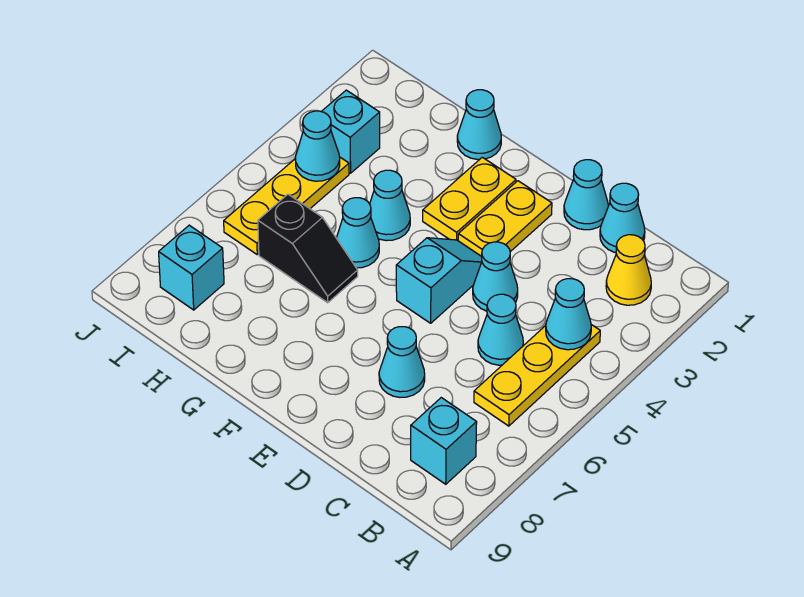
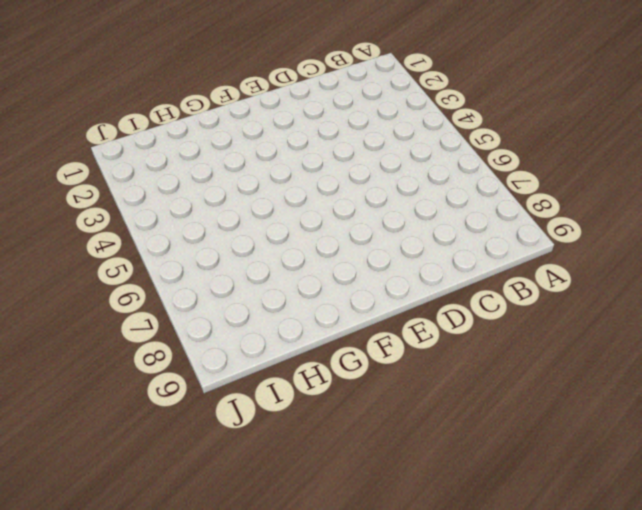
none -> yellow 1x1 cone [606,235,651,305]
none -> yellow 1x3 plate [474,325,600,426]
none -> cyan 1x1 brick [411,398,477,484]

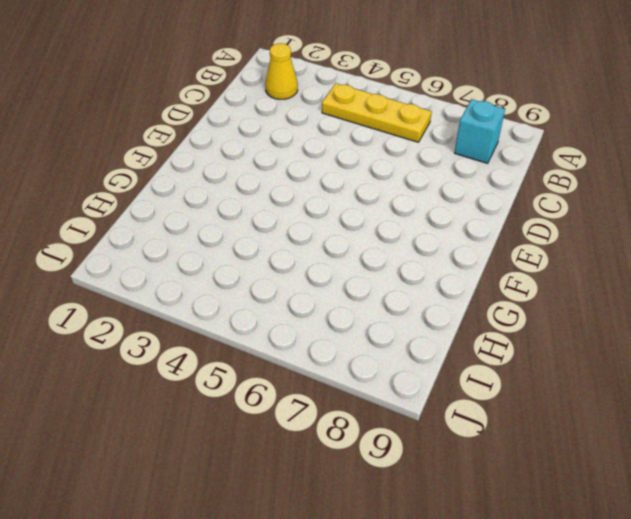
none -> cyan 1x1 cone [600,183,645,253]
none -> cyan 1x1 cone [478,294,523,365]
none -> cyan 1x1 cone [564,160,608,230]

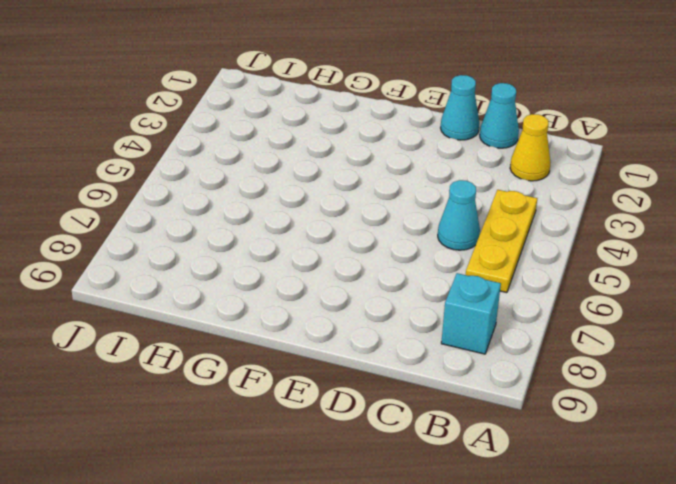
none -> cyan 1x1 cone [473,242,518,311]
none -> cyan 1x1 cone [379,327,425,397]
none -> yellow 1x2 plate [458,181,552,256]

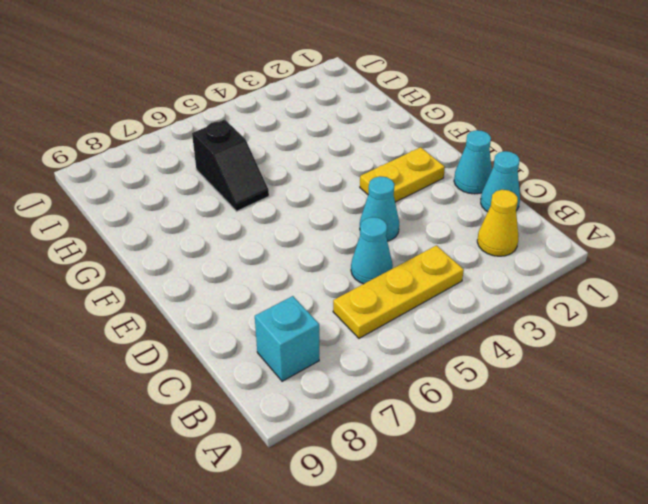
none -> cyan 1x1 cone [379,327,425,397]
none -> cyan 1x2 slope [396,238,482,323]
none -> yellow 1x2 plate [423,157,516,240]

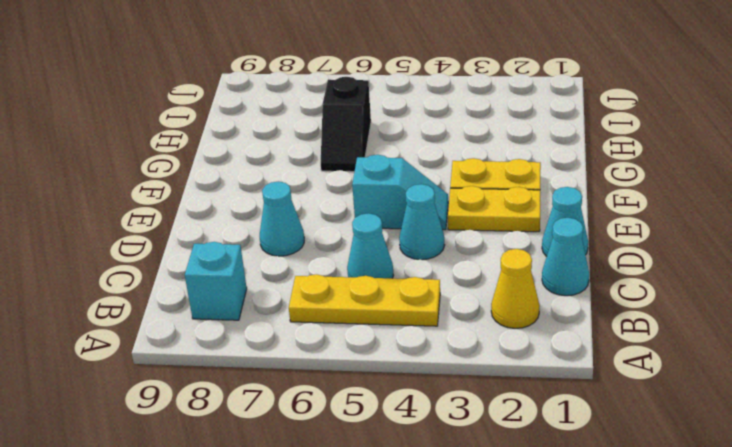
none -> cyan 1x1 cone [457,90,501,159]
none -> cyan 1x1 cone [370,170,410,241]
none -> cyan 1x1 cone [337,198,379,268]

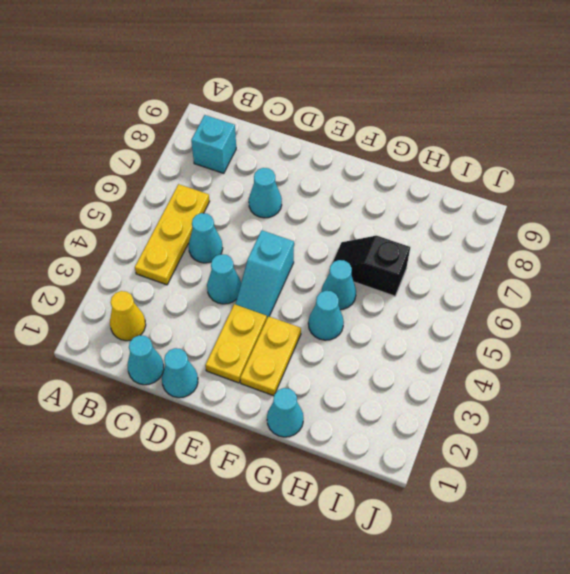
none -> cyan 1x1 brick [321,90,380,173]
none -> yellow 1x3 plate [224,157,349,254]
none -> cyan 1x1 brick [159,225,224,310]

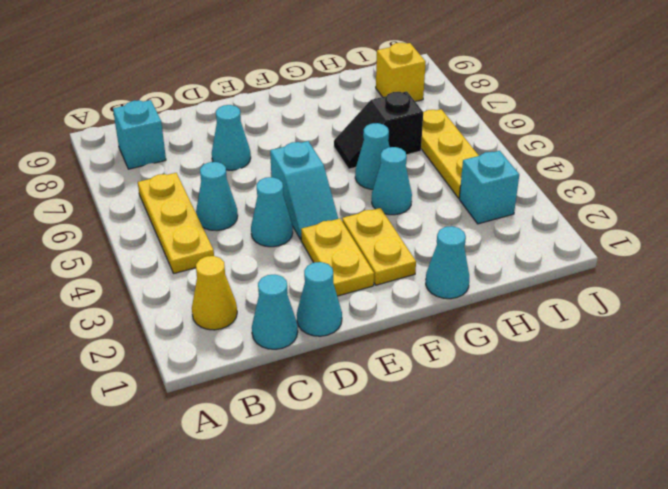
yellow 1x1 brick [376,43,426,102] -> cyan 1x1 brick [159,225,224,310]
none -> cyan 1x1 cone [546,279,591,350]
none -> cyan 1x1 cone [295,111,340,181]

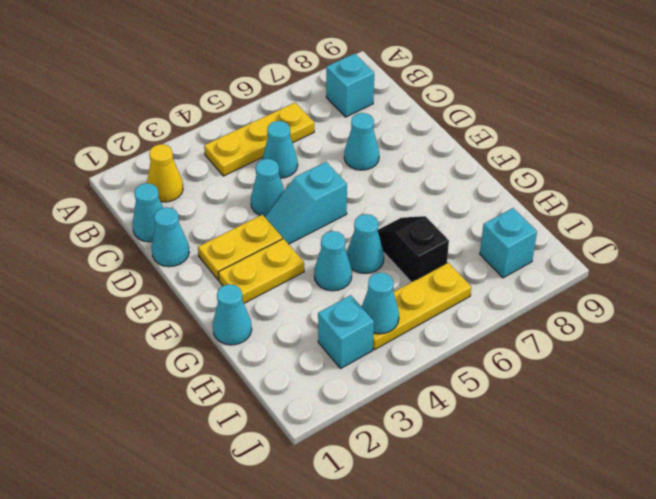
none -> cyan 1x1 cone [546,279,591,350]

